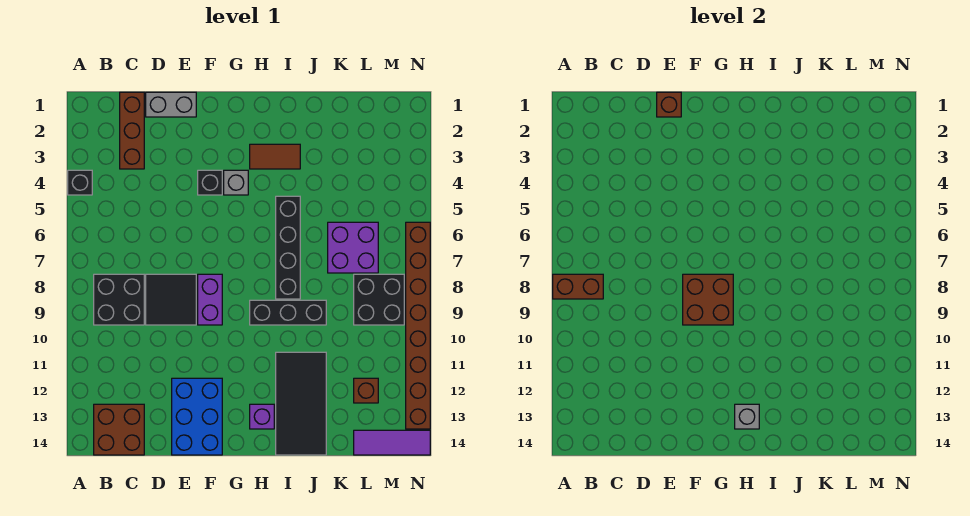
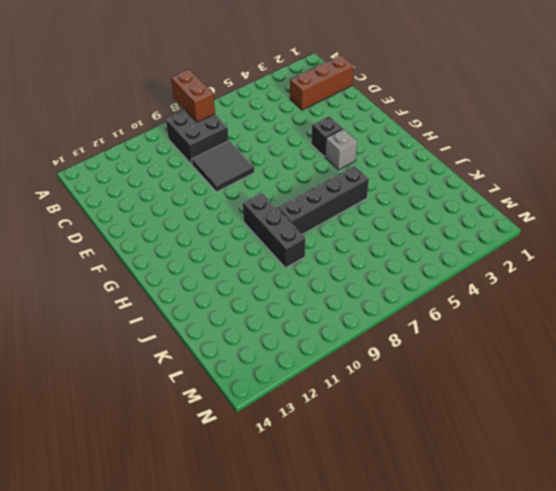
none -> black 1x1 brick [68,170,92,195]
none -> brown 2x2 brick [94,404,144,455]
none -> grey 1x2 brick [146,92,196,117]

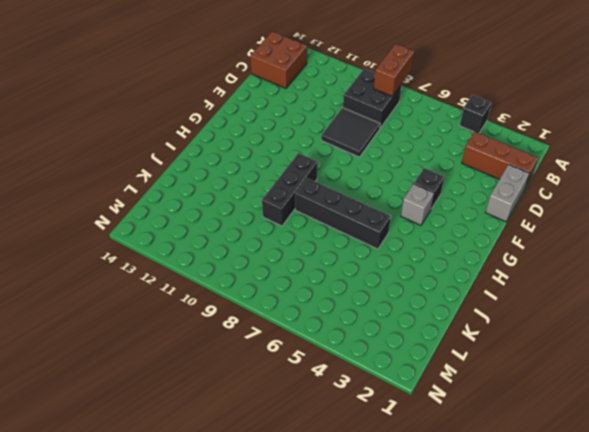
none -> blue 2x3 brick [172,378,222,455]
none -> purple 1x2 brick [198,274,222,325]
none -> brown 1x2 tile [250,144,300,169]

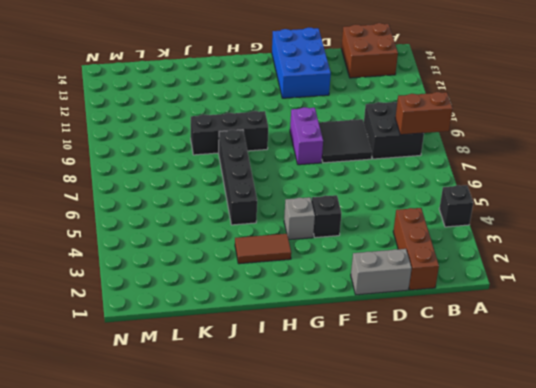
none -> purple 1x1 brick [250,404,274,429]
none -> black 2x4 tile [276,352,326,455]
none -> purple 2x2 brick [328,222,378,273]

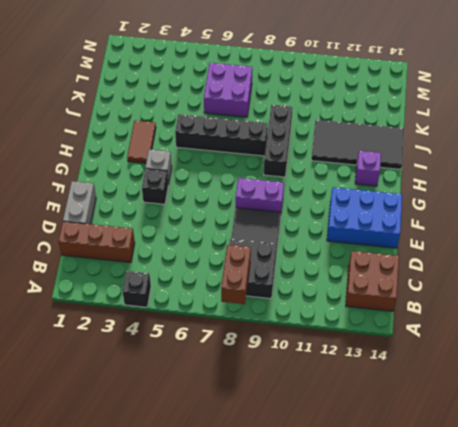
none -> black 2x2 brick [354,274,404,325]
none -> brown 1x1 brick [354,378,378,403]
none -> purple 1x3 tile [354,430,430,455]

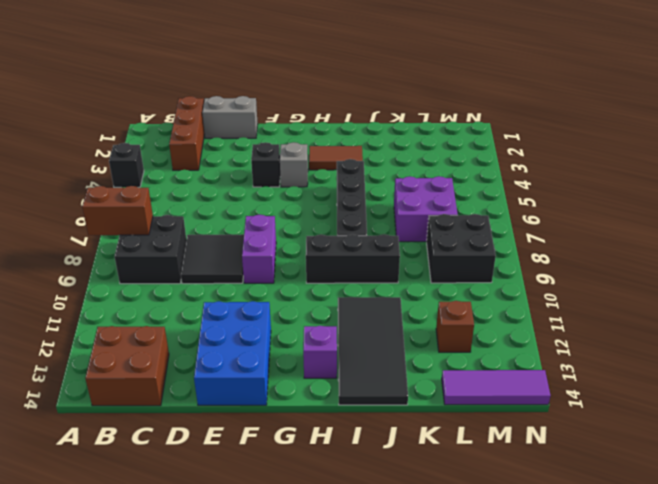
none -> brown 1x8 brick [406,222,430,429]
none -> brown 1x1 brick [657,92,681,117]
none -> brown 2x2 brick [683,274,733,325]

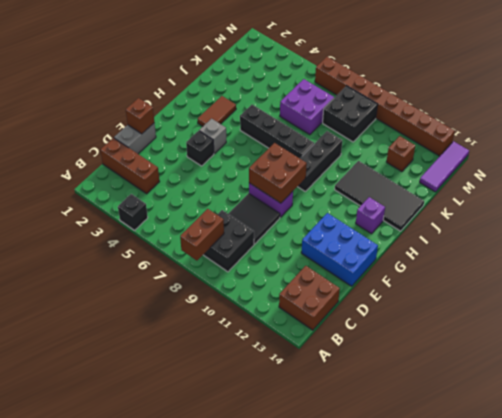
none -> grey 1x1 brick [735,404,759,429]

